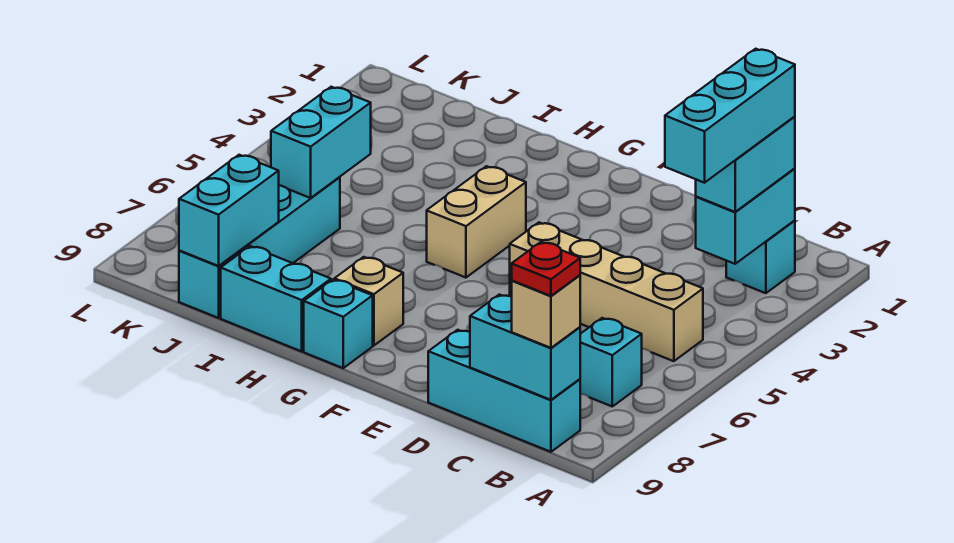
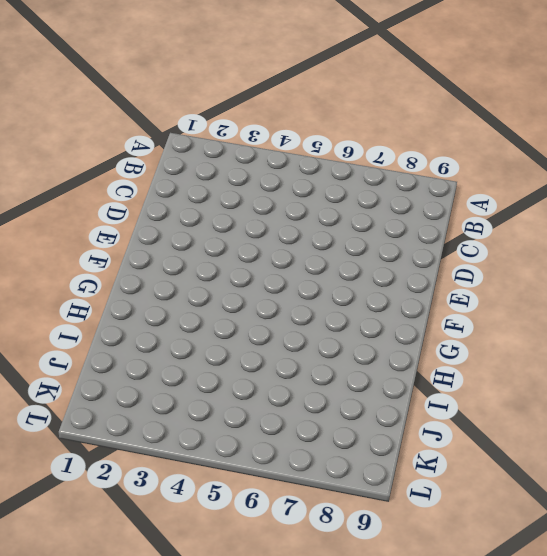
none -> cyan 1x1 brick [726,220,795,293]
none -> tan 1x4 brick [510,223,703,361]
none -> cyan 1x1 brick [580,318,642,406]

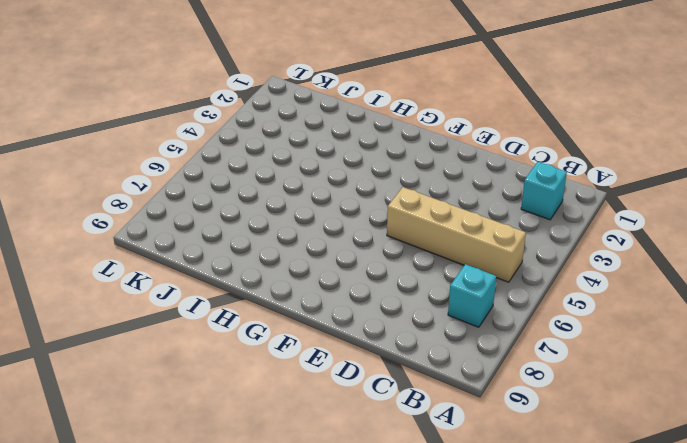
none -> cyan 1x3 brick [428,330,580,452]
none -> tan 1x2 brick [427,166,526,278]
none -> tan 1x1 brick [334,257,403,346]

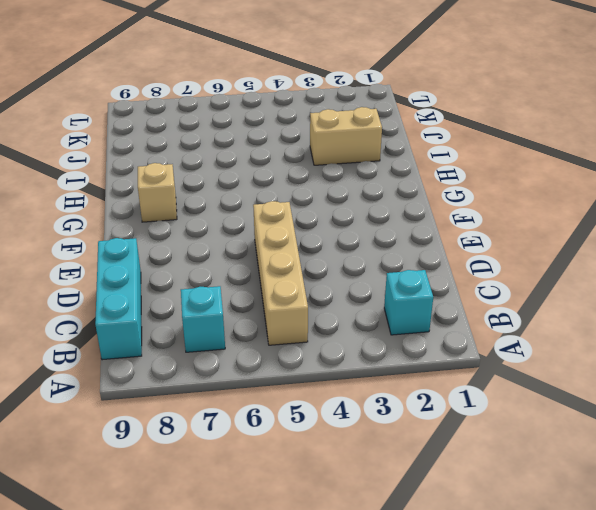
tan 1x2 brick [310,107,382,165] -> tan 1x2 brick moved to [427,166,526,278]
none -> cyan 1x1 brick [304,280,373,368]
none -> cyan 1x2 brick [221,246,331,351]
none -> cyan 1x4 brick [179,177,340,318]

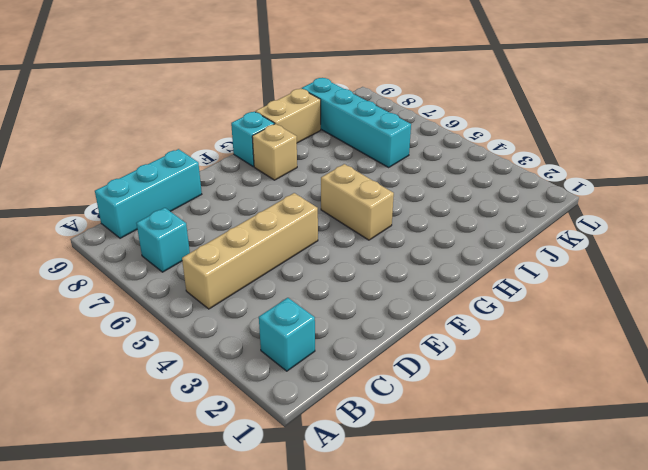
tan 1x2 brick [256,89,321,143] -> cyan 1x2 brick [221,246,331,351]
none -> cyan 1x2 brick [696,168,795,264]
none -> cyan 1x2 brick [470,295,580,400]
none -> cyan 1x2 brick [271,87,371,198]

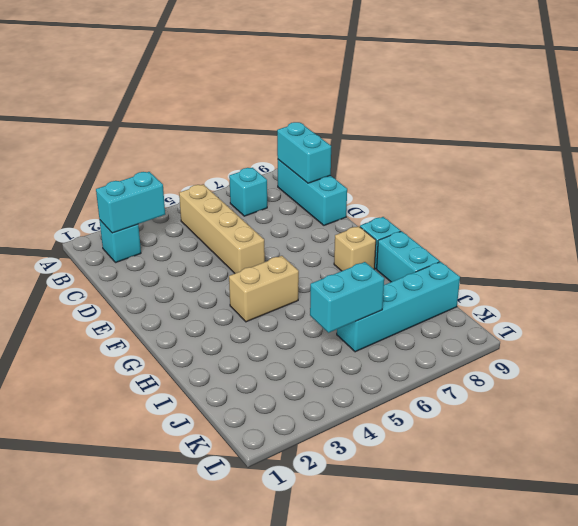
none -> cyan 1x2 brick [179,155,279,266]
none -> cyan 1x2 brick [696,116,795,212]
none -> tan 1x1 brick [512,275,580,348]

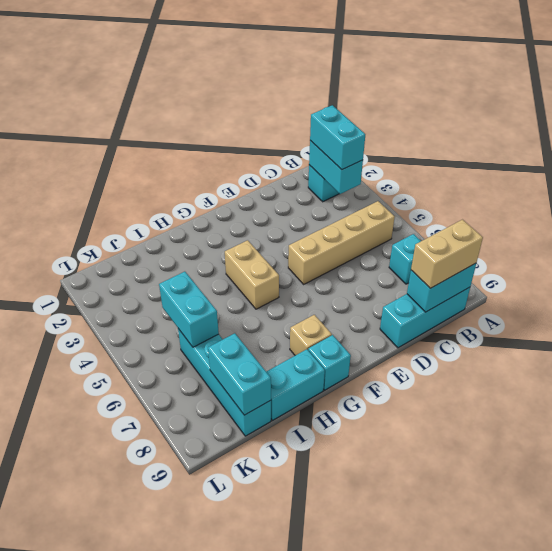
tan 1x2 brick [411,220,483,288] -> tan 1x1 brick [512,275,580,348]
none -> cyan 1x3 brick [665,49,795,183]
none -> red 1x1 plate [512,242,580,296]

